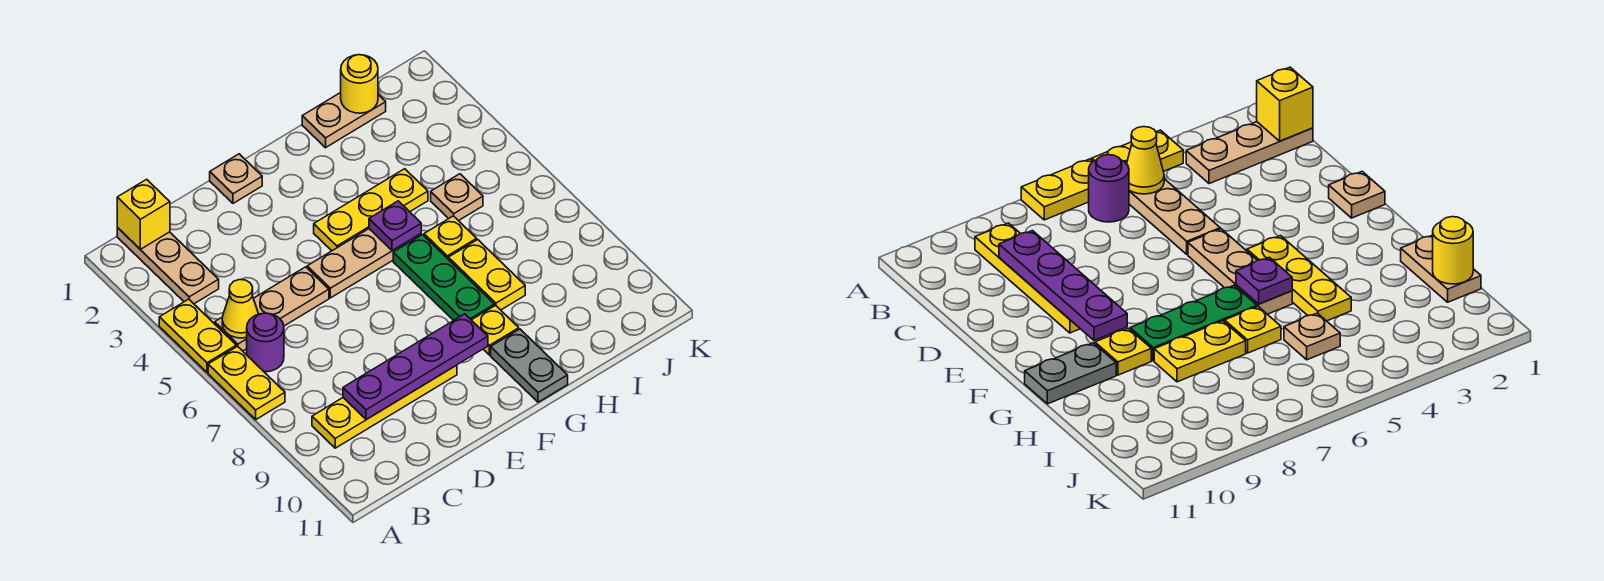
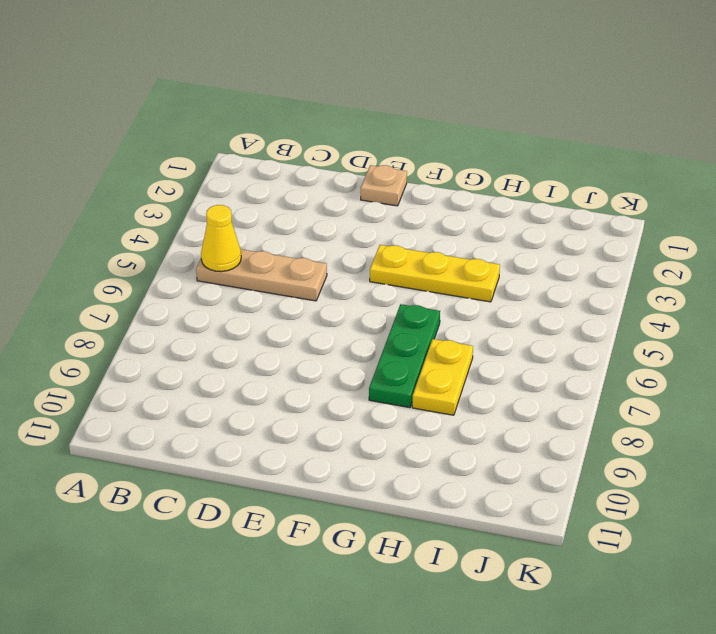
none -> yellow 1x2 plate [159,299,236,372]
none -> yellow 1x2 plate [208,346,285,419]
none -> tan 1x3 plate [117,228,219,304]

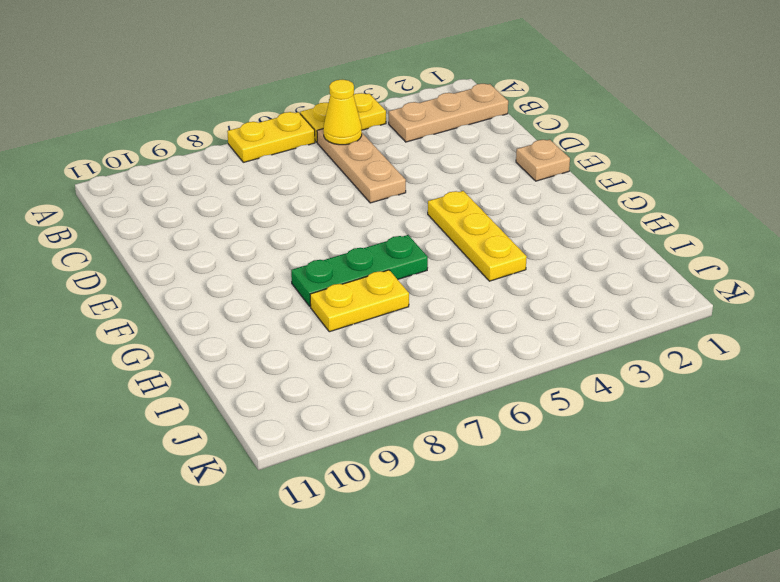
none -> purple 1x1 round brick [247,313,284,372]
none -> yellow 1x4 plate [312,365,457,448]
none -> tan 1x3 plate [307,229,421,298]

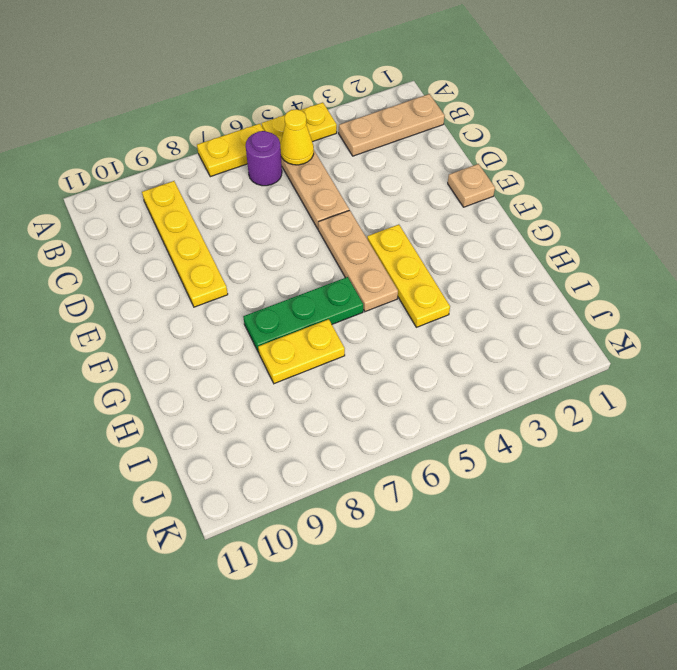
none -> yellow 1x1 plate [472,305,519,355]
none -> grey 1x2 plate [491,329,568,402]
none -> tan 1x2 plate [302,93,386,148]

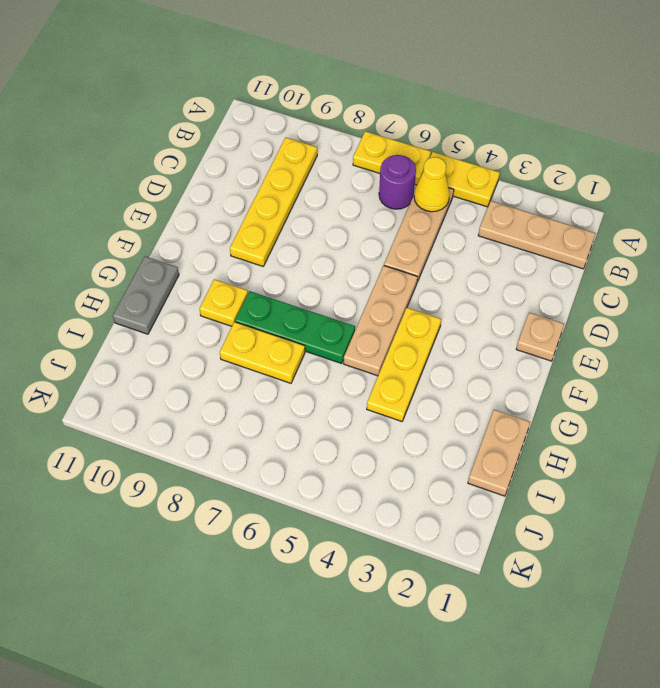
grey 1x2 plate [113,256,179,334] -> grey 1x2 plate turned to [491,329,568,402]
none -> yellow 1x1 plate [424,216,477,259]
none -> tan 1x1 plate [431,174,483,221]
none -> yellow 1x1 brick [117,179,170,249]

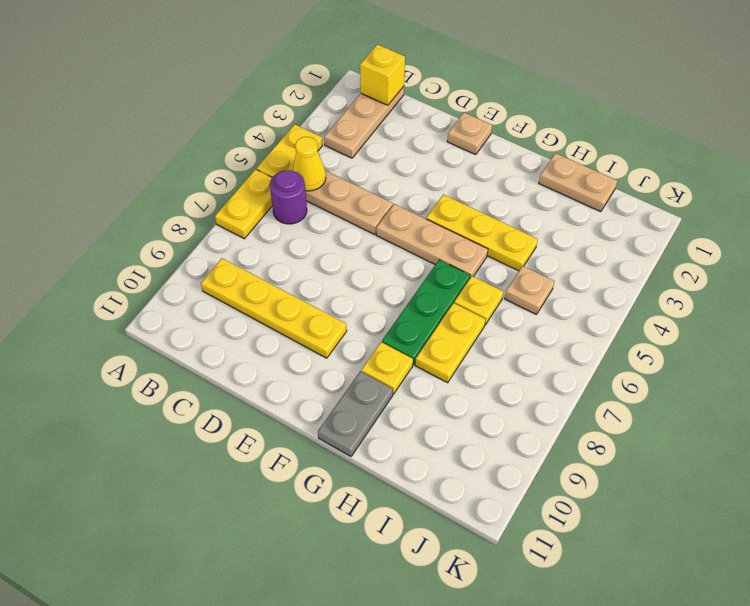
none -> purple 1x4 plate [343,314,488,420]
none -> purple 1x1 plate [369,201,421,251]
none -> yellow 1x1 round brick [341,55,378,113]

